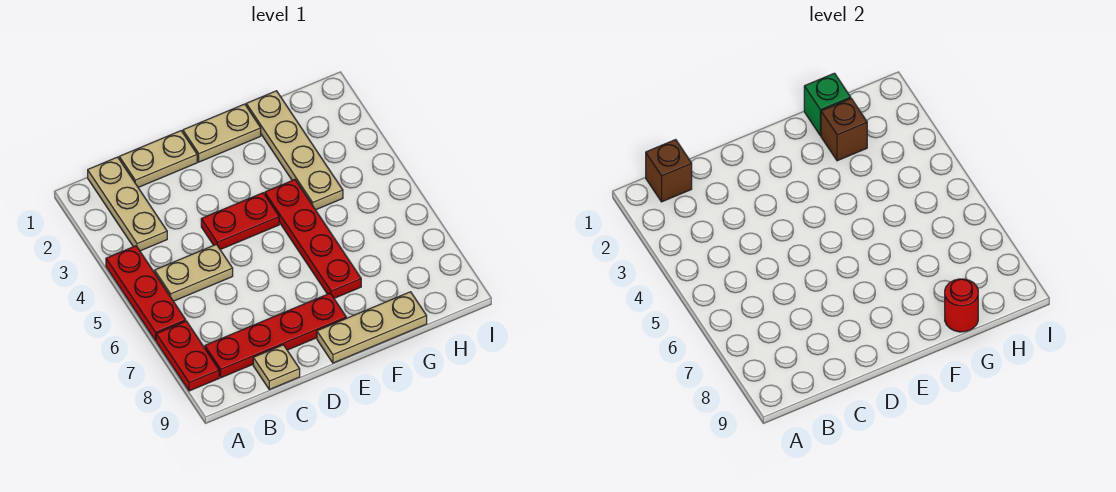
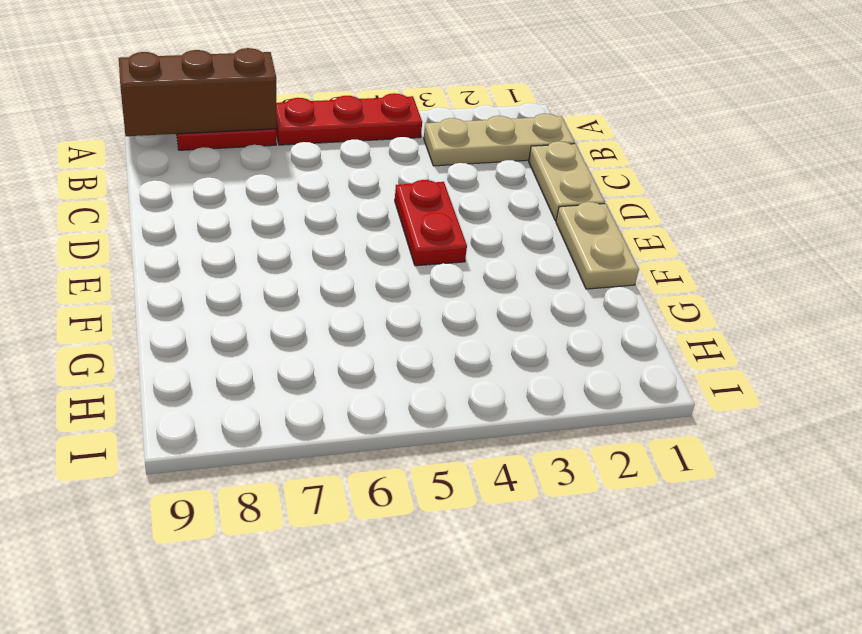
brown 1x3 brick [119,48,276,136] -> none
none -> tan 1x2 plate [155,244,233,301]
none -> red 1x4 plate [205,293,346,378]
none -> tan 1x1 plate [253,345,300,390]

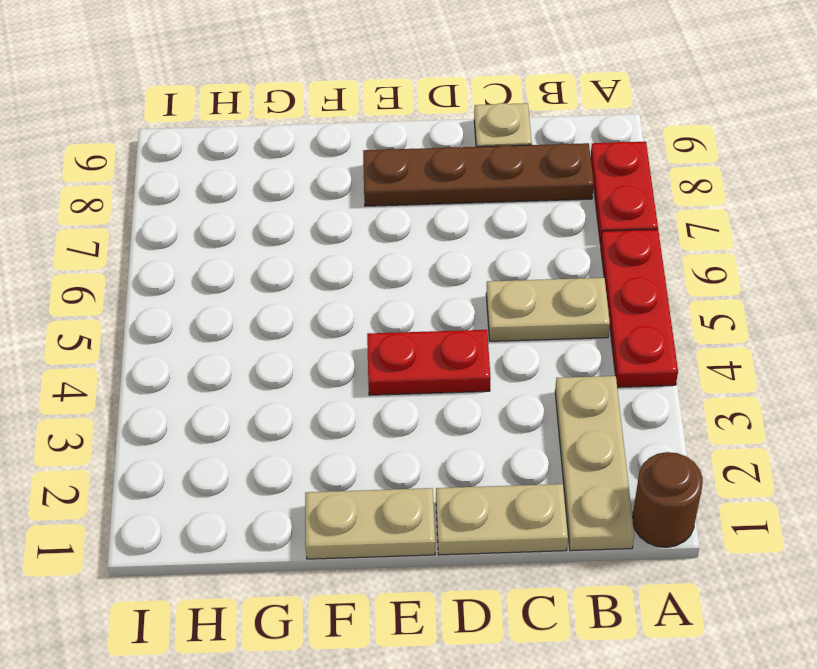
brown 1x1 round brick [633,452,703,547] -> none
brown 1x4 plate [363,143,594,206] -> red 1x4 plate [205,293,346,378]
none -> tan 1x3 plate [317,292,427,363]
none -> red 1x4 plate [265,180,361,298]
none -> tan 1x4 plate [246,91,343,210]

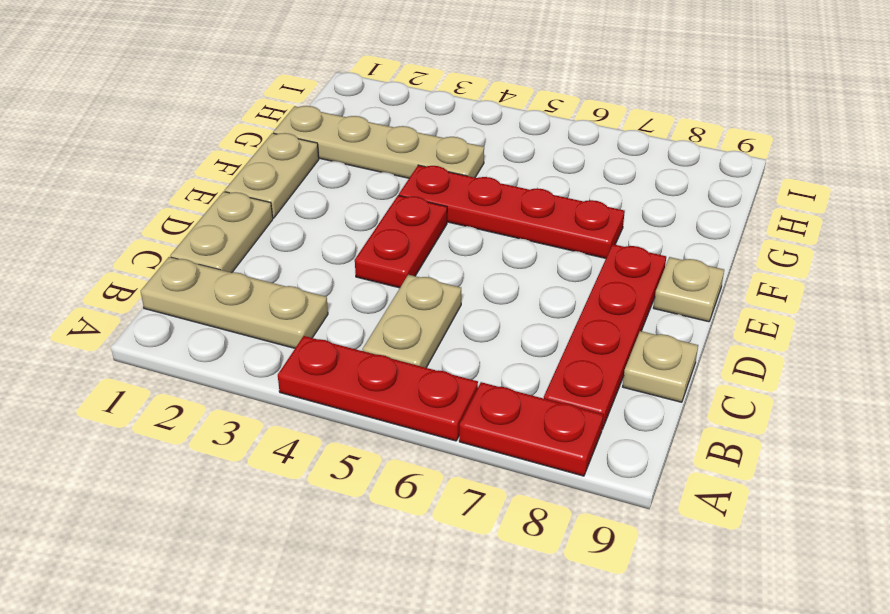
tan 1x1 plate [654,257,724,322] -> tan 1x3 plate [317,292,427,363]
none -> brown 1x1 brick [646,140,692,202]
none -> green 1x1 brick [804,73,851,136]
none -> brown 1x1 brick [821,99,867,161]

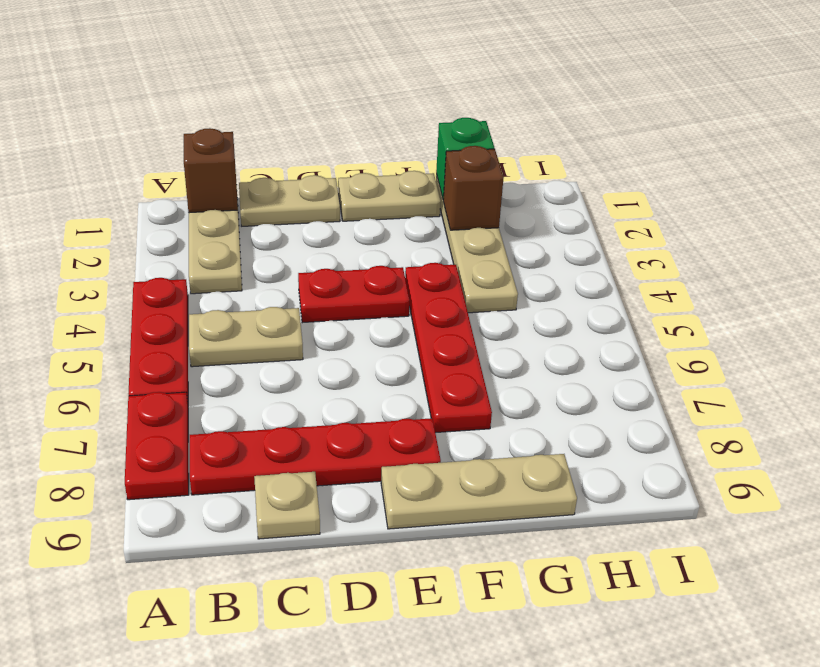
none -> red 1x1 round brick [945,279,978,332]

